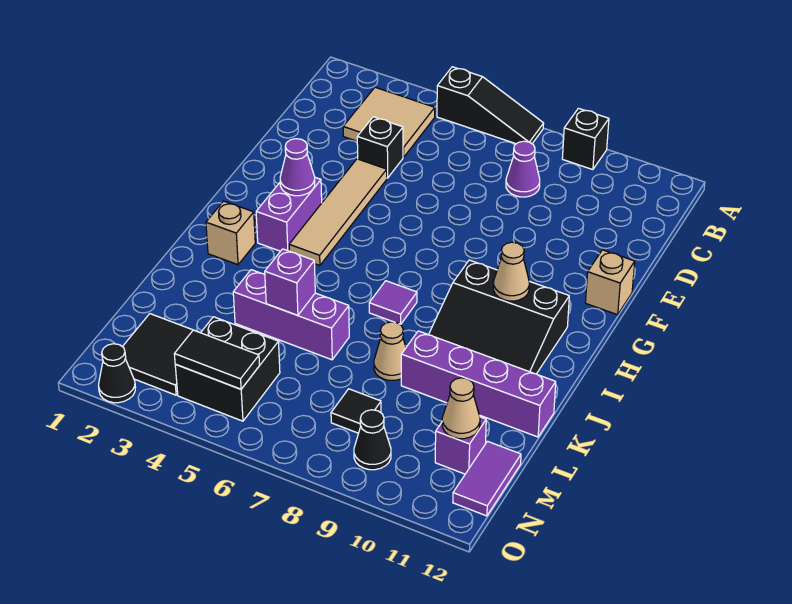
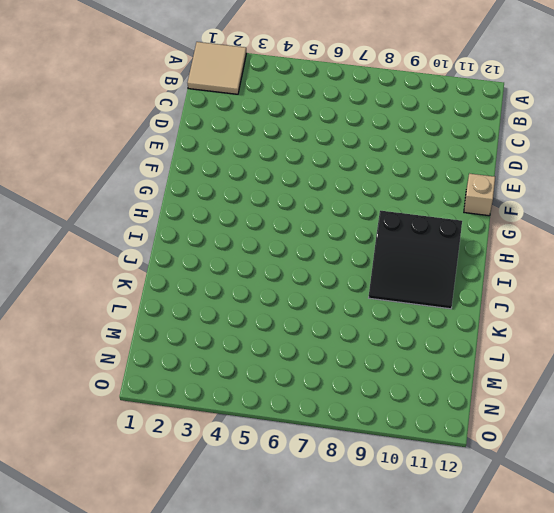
tan 2x2 tile [188,42,246,94] -> tan 2x2 tile moved to [343,87,435,157]
none -> black 1x3 slope [437,67,544,144]
none -> black 1x1 brick [562,108,609,170]
none -> purple 1x1 cone [506,141,540,197]

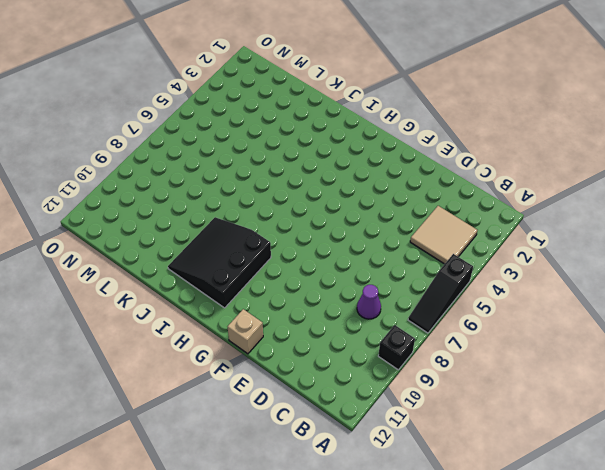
none -> black 1x1 brick [357,117,403,178]
none -> tan 1x4 tile [289,159,387,265]
none -> purple 1x2 brick [256,178,322,251]

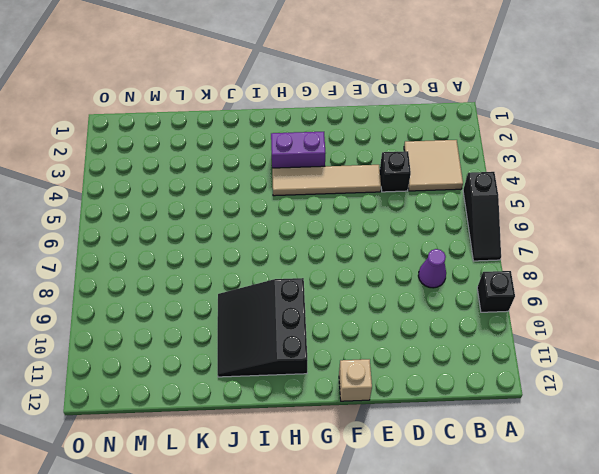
none -> tan 1x1 brick [206,201,255,265]
none -> purple 1x1 tile [369,281,417,324]
none -> purple 1x3 brick [233,270,349,360]

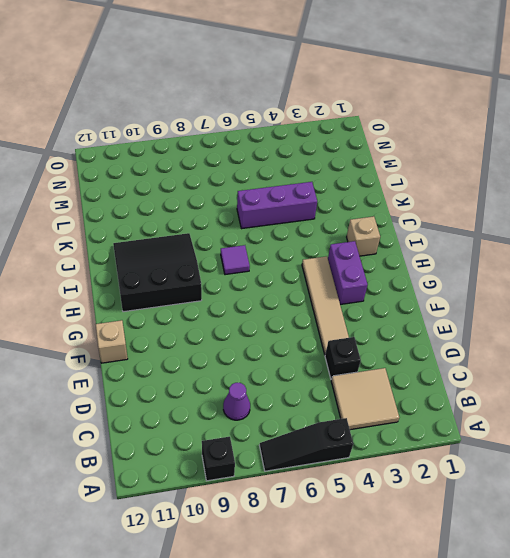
none -> tan 1x1 cone [374,322,406,380]
none -> purple 1x4 brick [401,331,556,437]
none -> black 2x2 tile [123,314,193,395]

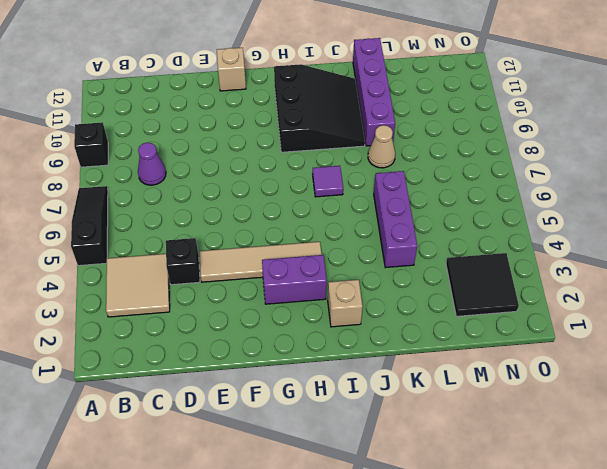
none -> black 2x2 brick [175,317,280,421]
none -> black 1x1 tile [331,389,381,433]
none -> purple 1x1 brick [435,417,486,474]

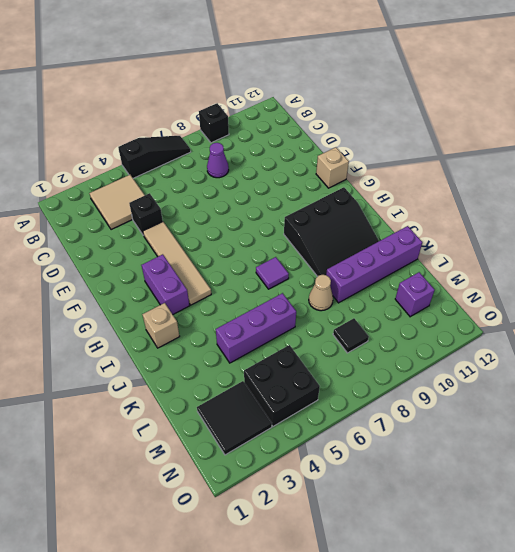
none -> purple 1x2 tile [453,441,521,516]
none -> black 1x1 cone [354,410,391,470]
none -> black 1x1 cone [99,344,135,403]

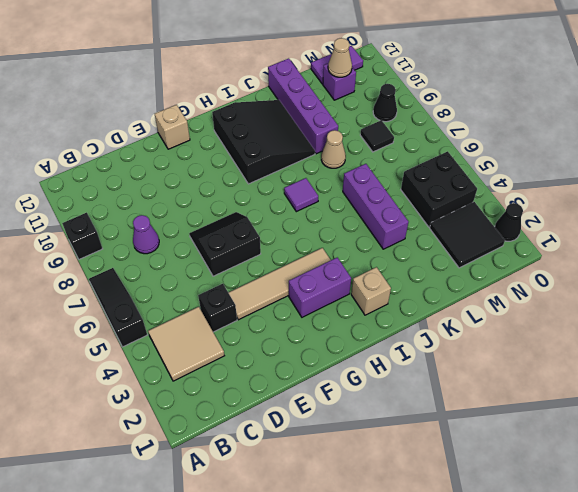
black 2x2 slope [189,212,261,276] -> none
none -> purple 1x1 cone [280,139,315,196]
none -> tan 1x1 cone [493,242,529,301]
none -> purple 1x1 brick [265,249,315,315]

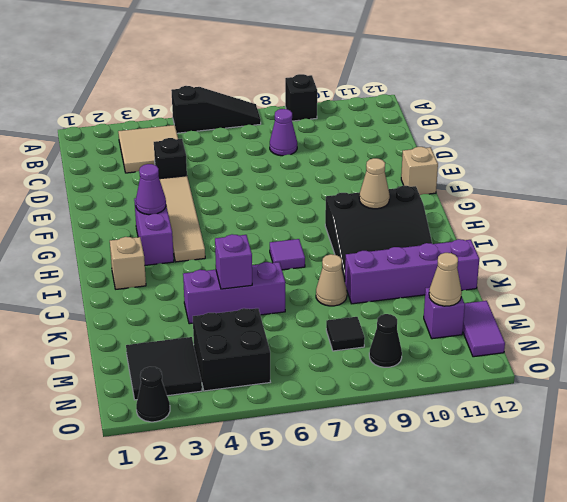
none -> black 1x2 tile [174,330,260,389]

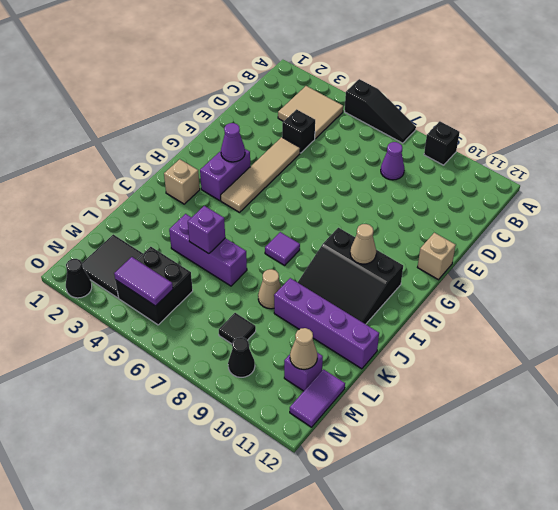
purple 1x2 tile [114,257,173,306] -> black 1x2 tile [174,330,260,389]

